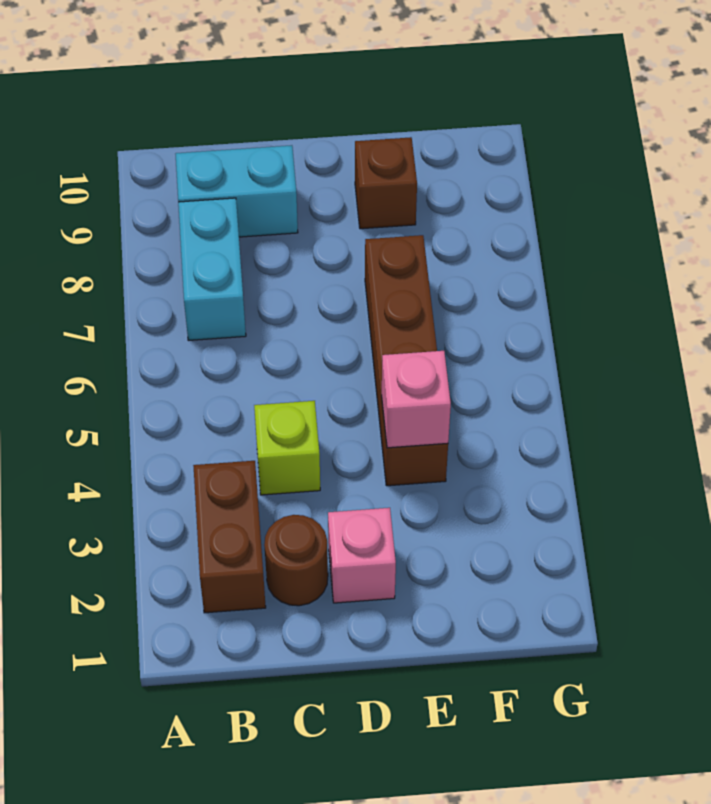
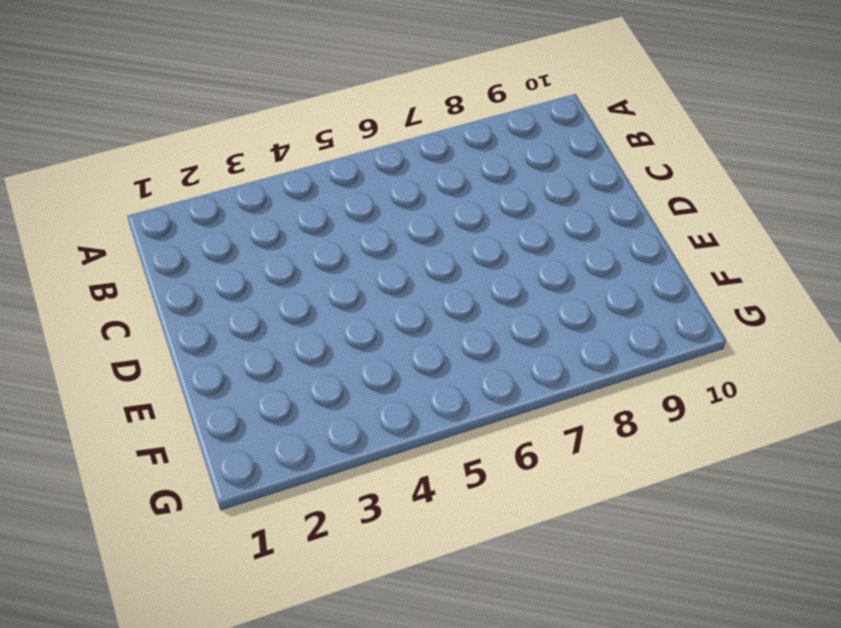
none -> brown 1x2 brick [193,461,266,613]
none -> cyan 1x2 brick [178,198,246,340]

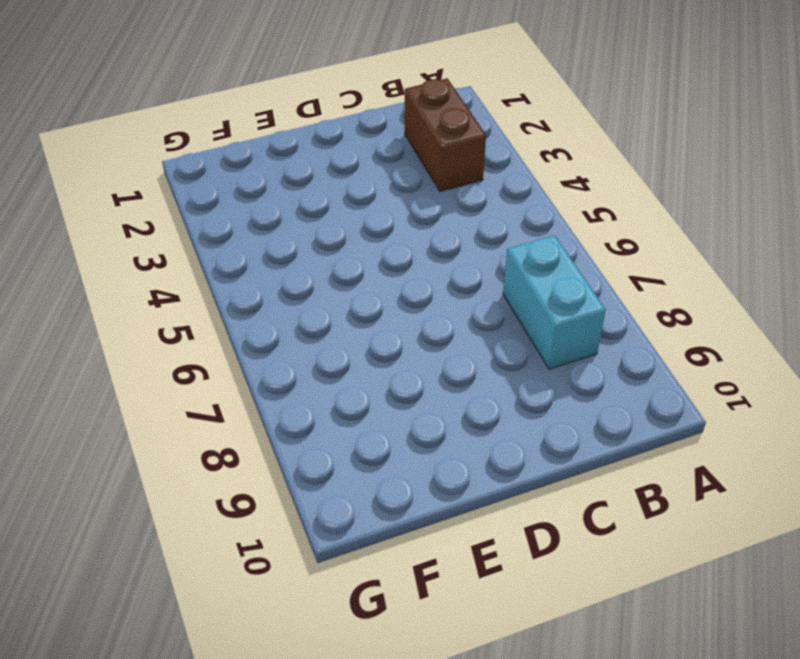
none -> cyan 1x2 brick [176,145,298,237]
none -> brown 1x1 round brick [264,515,328,606]

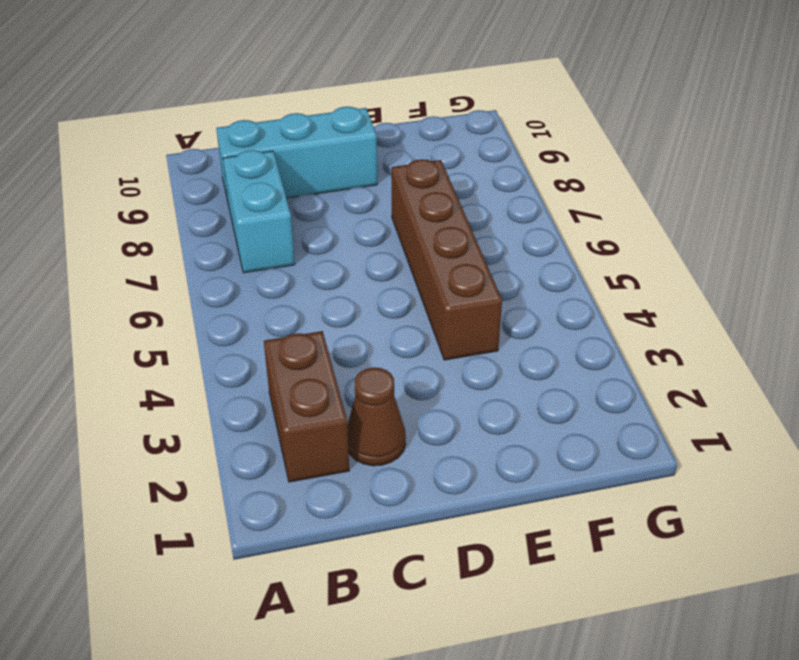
cyan 1x3 brick [216,107,377,204] -> cyan 1x2 brick [176,145,298,237]
brown 1x1 cone [347,368,406,466] -> brown 1x1 round brick [264,515,328,606]
none -> lime 1x1 brick [254,401,320,495]
none -> pink 1x1 brick [328,508,396,603]

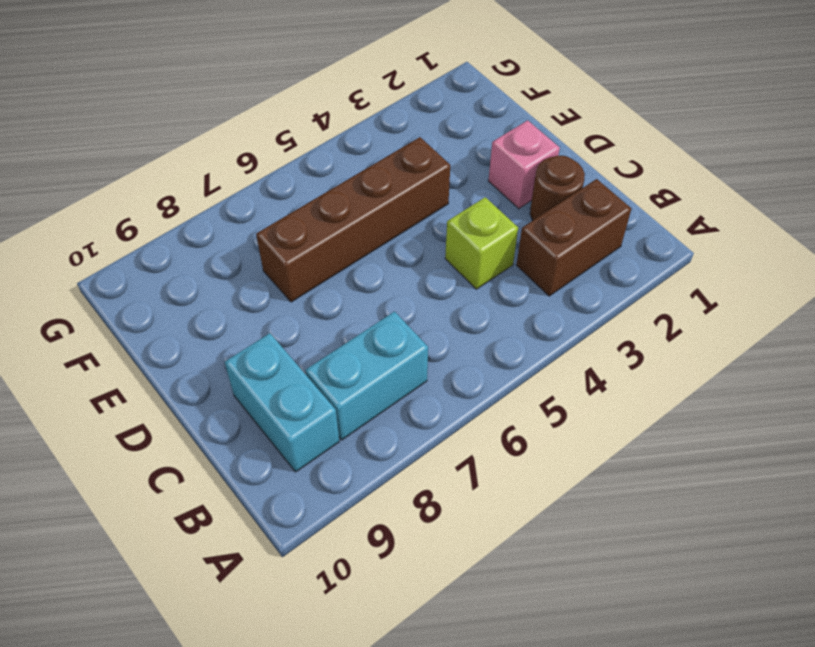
none -> brown 1x1 brick [355,137,417,229]
none -> pink 1x1 brick [382,351,451,448]

